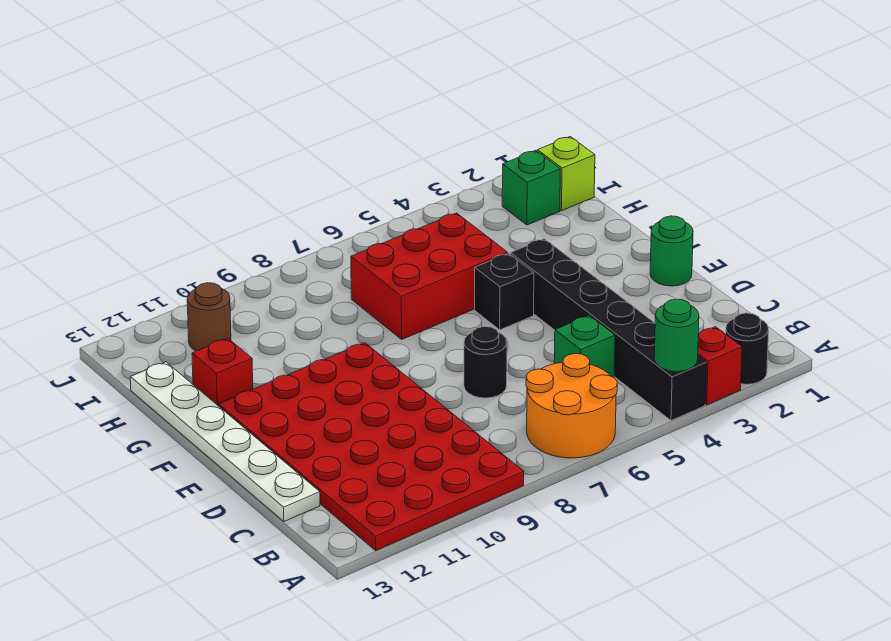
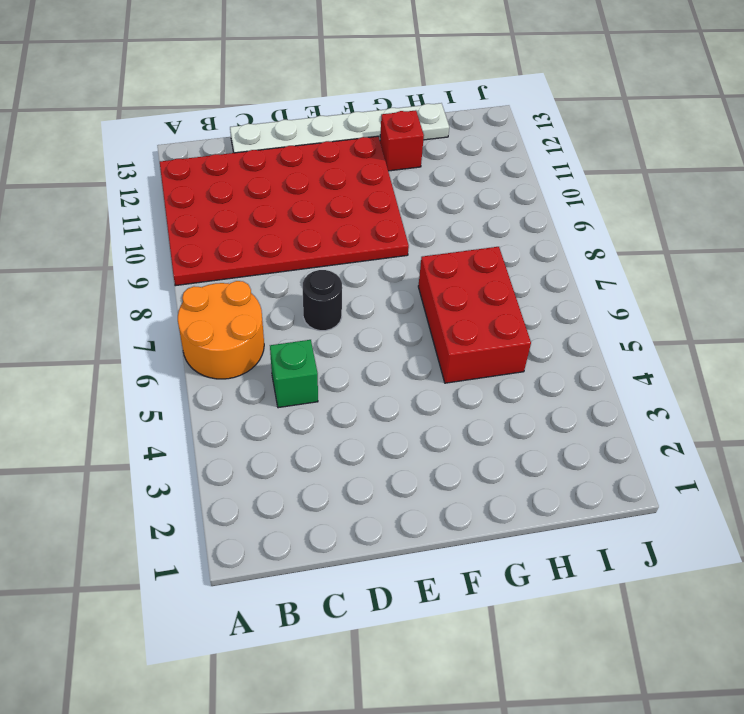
none -> black 1x1 round brick [726,313,769,384]
none -> red 1x1 brick [698,327,742,405]
none -> black 1x6 brick [510,239,706,421]

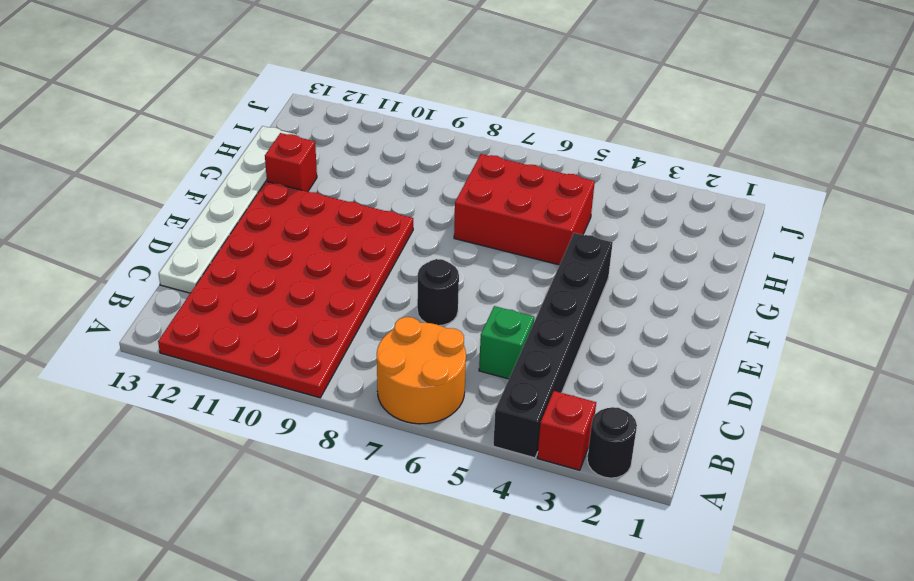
none -> green 1x1 round brick [650,216,693,286]
none -> black 1x1 brick [475,253,534,330]
none -> lime 1x1 brick [537,137,595,211]

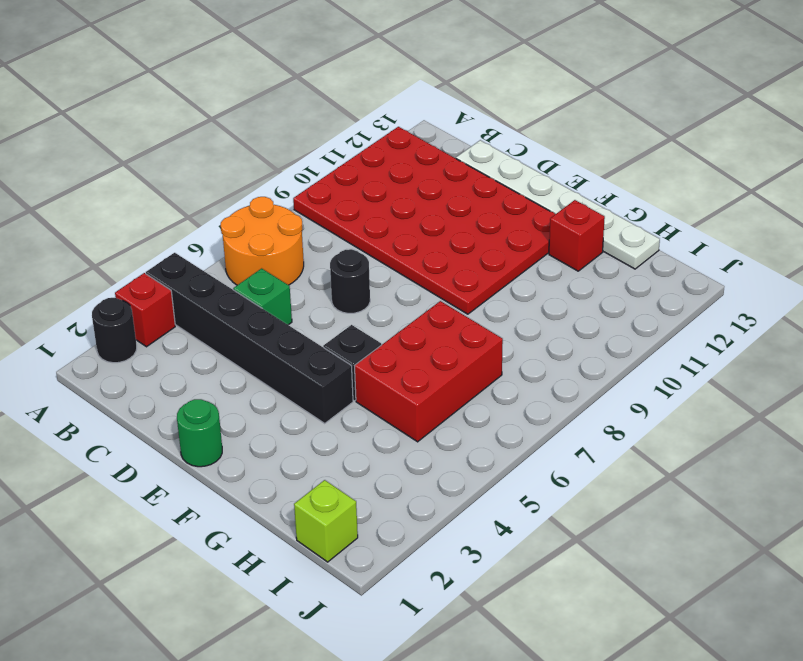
none -> green 1x1 brick [502,150,560,225]
none -> brown 1x1 round brick [187,283,231,351]
none -> green 1x1 round brick [654,299,699,372]

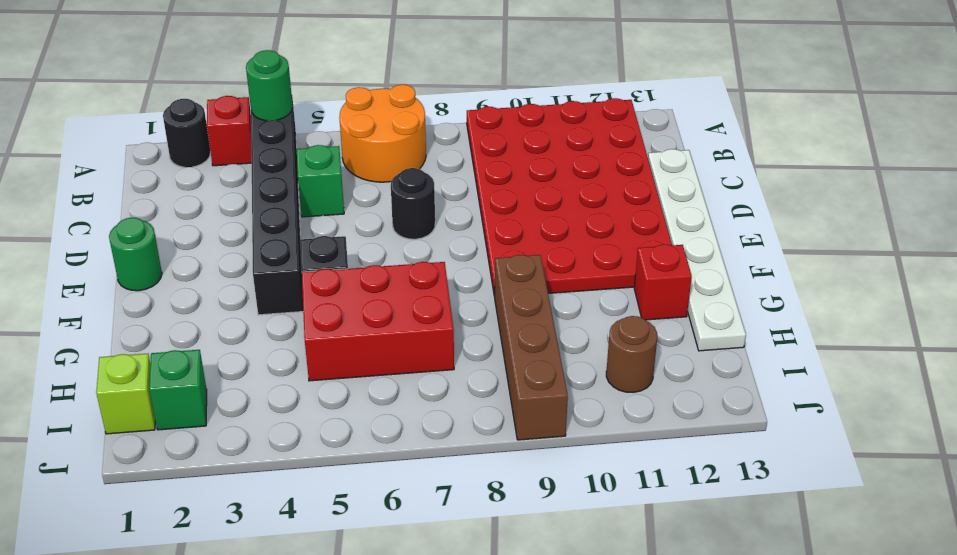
brown 1x4 brick [495,255,568,440] -> none

